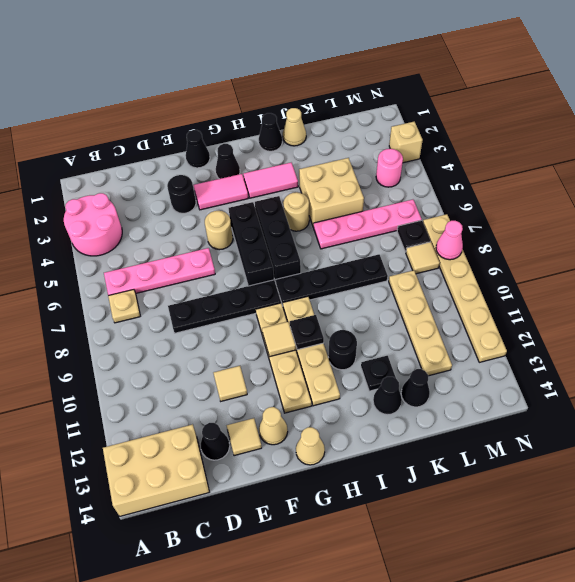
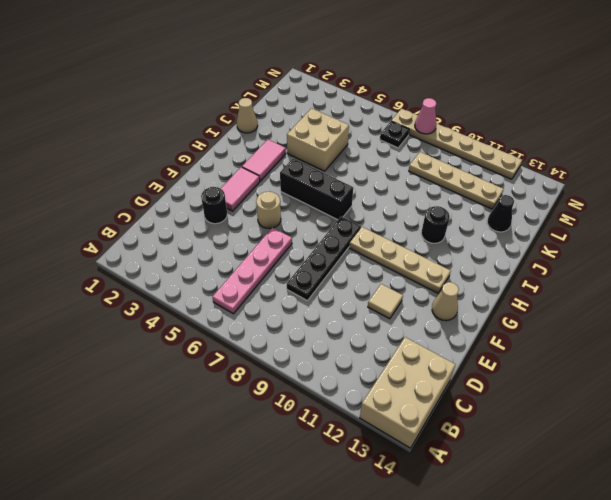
none -> pink 2x2 round brick [64,193,122,256]
none -> tan 1x1 plate [108,290,140,323]
none -> black 1x1 cone [201,423,230,460]
none -> tan 1x1 tile [227,418,262,456]

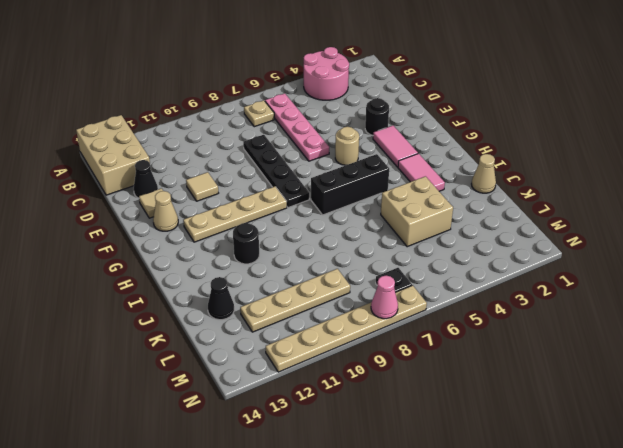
none -> black 1x1 cone [186,130,210,168]
none -> black 1x1 cone [216,144,240,179]
none -> black 1x3 brick [229,202,274,286]
none -> tan 1x1 cone [296,427,325,465]

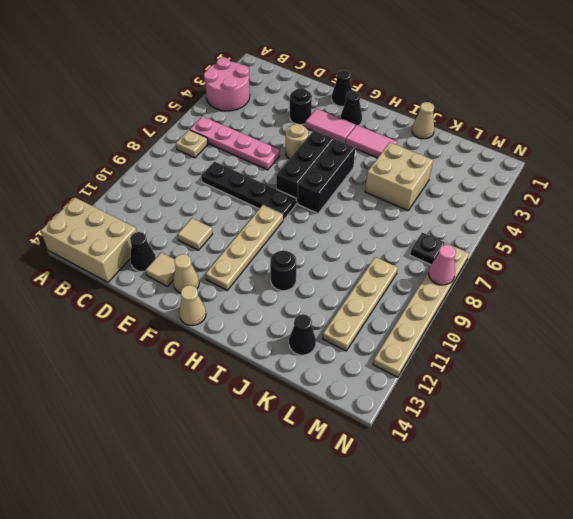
none -> black 1x4 plate [276,254,388,306]
none -> tan 1x4 plate [283,297,340,406]
none -> black 1x1 cone [259,113,282,151]
none -> tan 1x1 round brick [283,192,309,231]

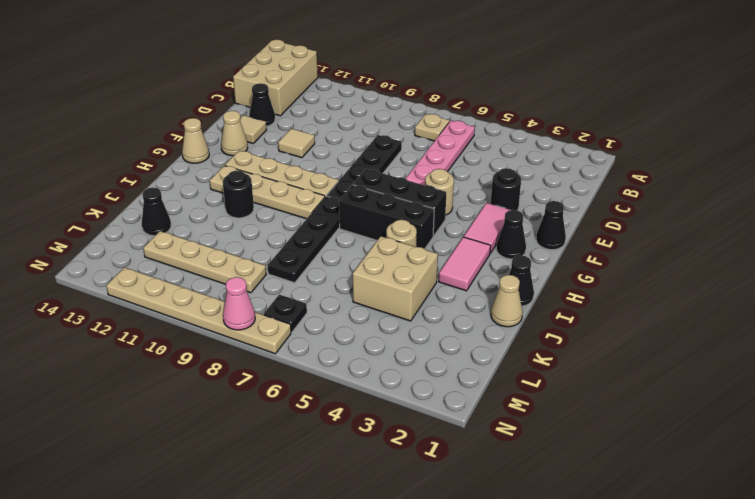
none -> pink 2x2 round brick [64,193,122,256]
none -> pink 1x4 plate [313,200,422,249]
none -> black 1x1 plate [361,356,396,391]
none -> black 1x1 cone [373,377,402,415]

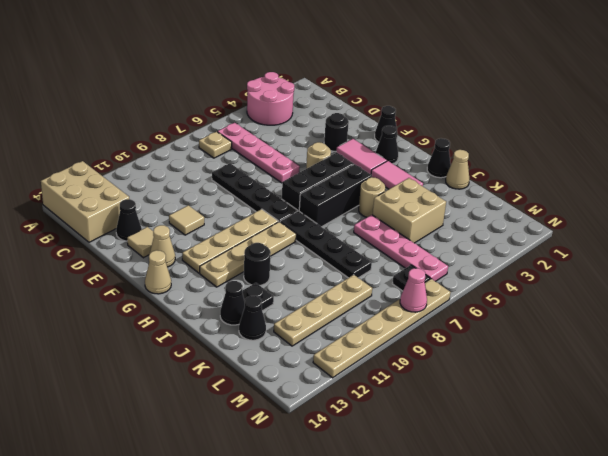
none -> pink 1x1 round brick [376,149,403,187]
none -> tan 1x1 tile [406,242,440,274]
none -> tan 1x1 brick [389,122,423,163]
none -> tan 1x1 tile [262,322,296,357]

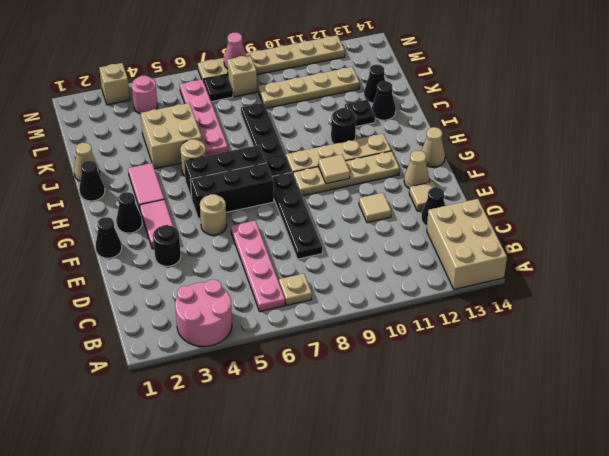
tan 1x1 brick [227,55,257,97] -> tan 1x1 tile [406,242,440,274]
none -> black 1x1 plate [290,315,324,350]

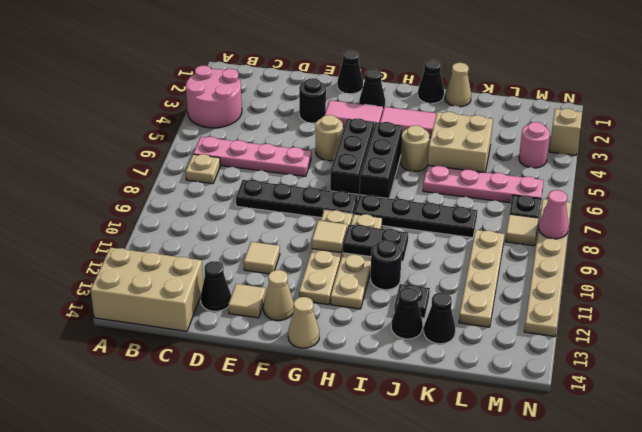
black 1x2 plate [343,225,408,261] -> black 1x1 plate [290,315,324,350]

